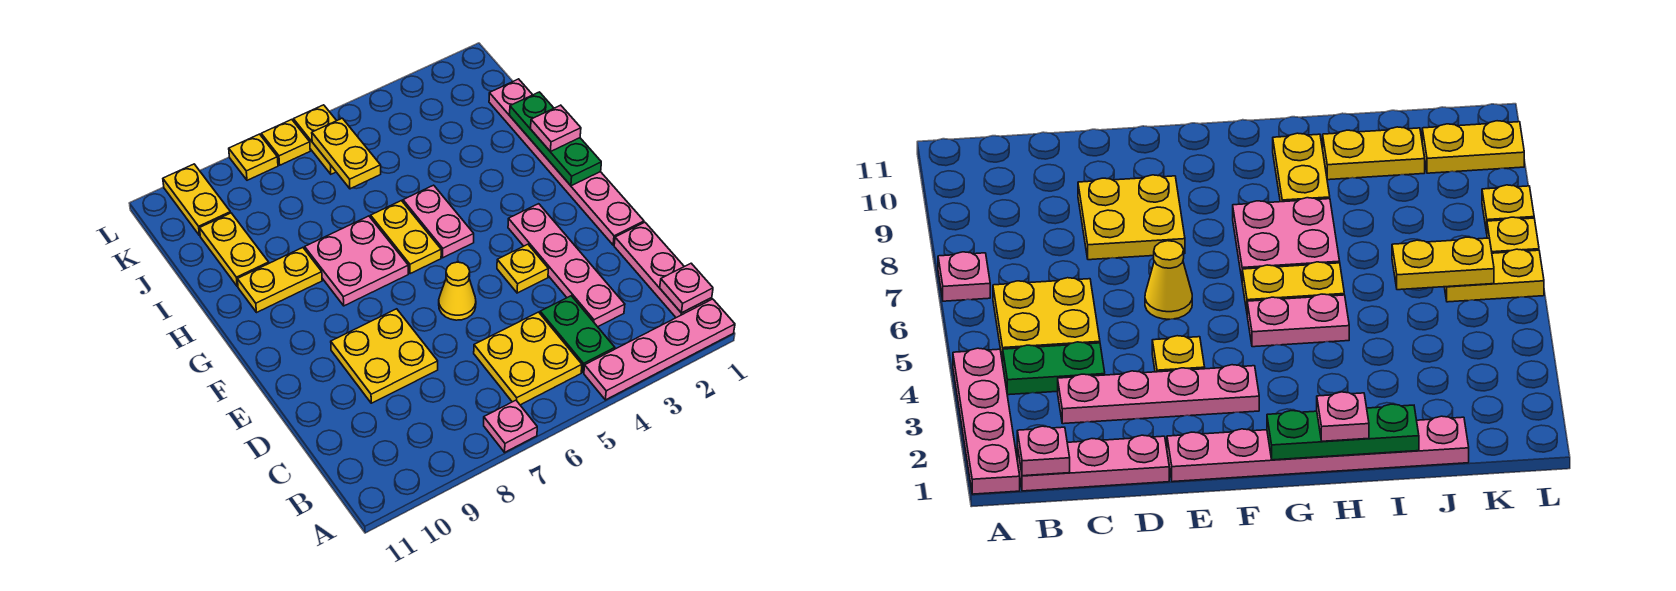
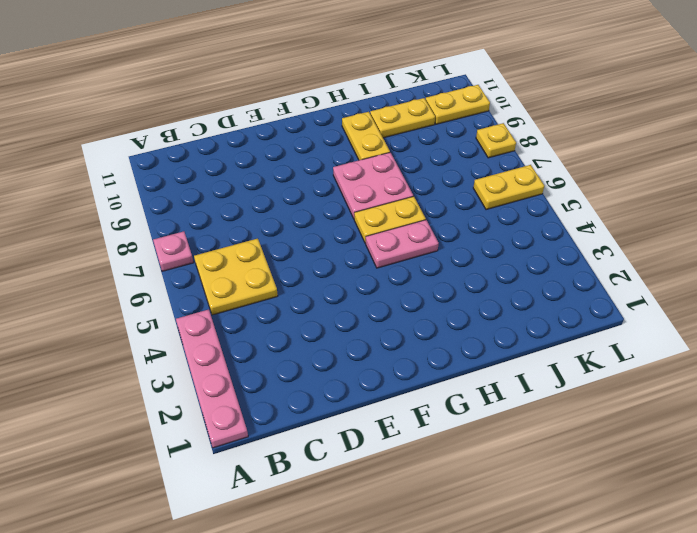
none -> pink 1x3 plate [614,222,712,318]
none -> green 1x2 plate [540,296,615,372]
none -> pink 1x4 plate [508,204,625,327]

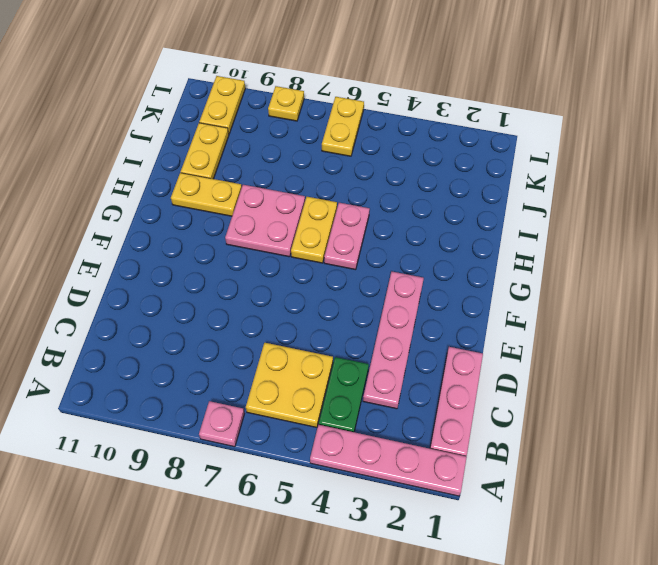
none -> yellow 2x2 plate [331,309,438,403]
none -> pink 1x6 plate [489,79,644,245]
none -> yellow 1x1 plate [497,244,548,293]

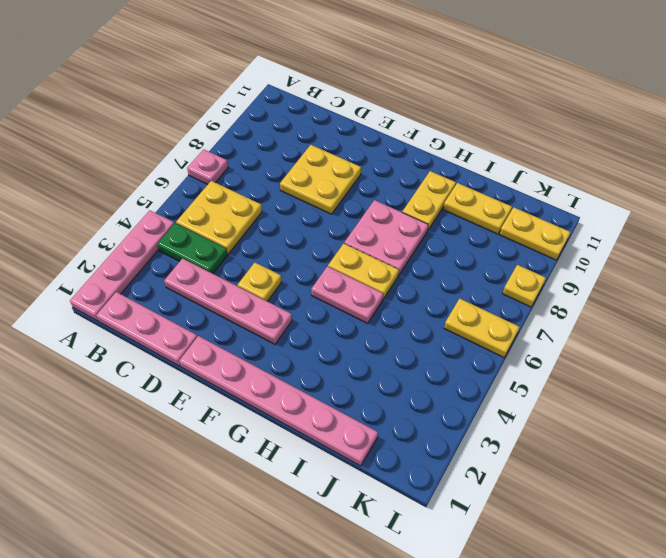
none -> yellow 1x1 cone [439,262,476,320]
none -> yellow 1x1 plate [261,120,310,165]
none -> pink 1x1 plate [660,263,713,313]

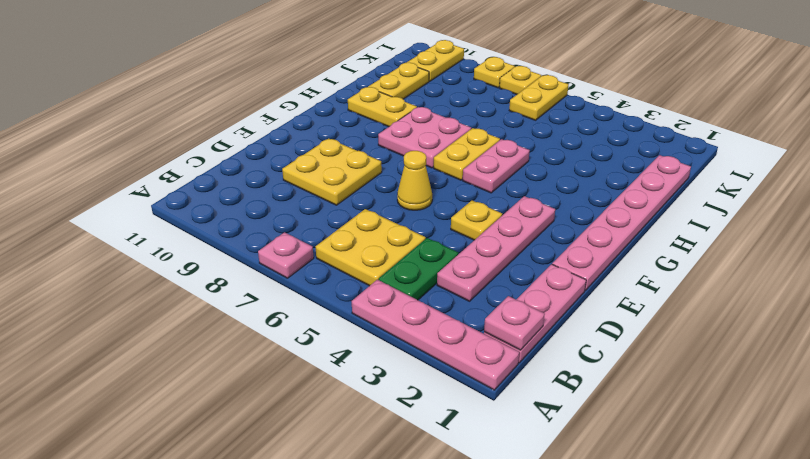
none -> green 1x3 plate [510,92,601,186]
none -> yellow 1x2 plate [312,118,381,189]
none -> pink 1x1 plate [531,105,581,152]

